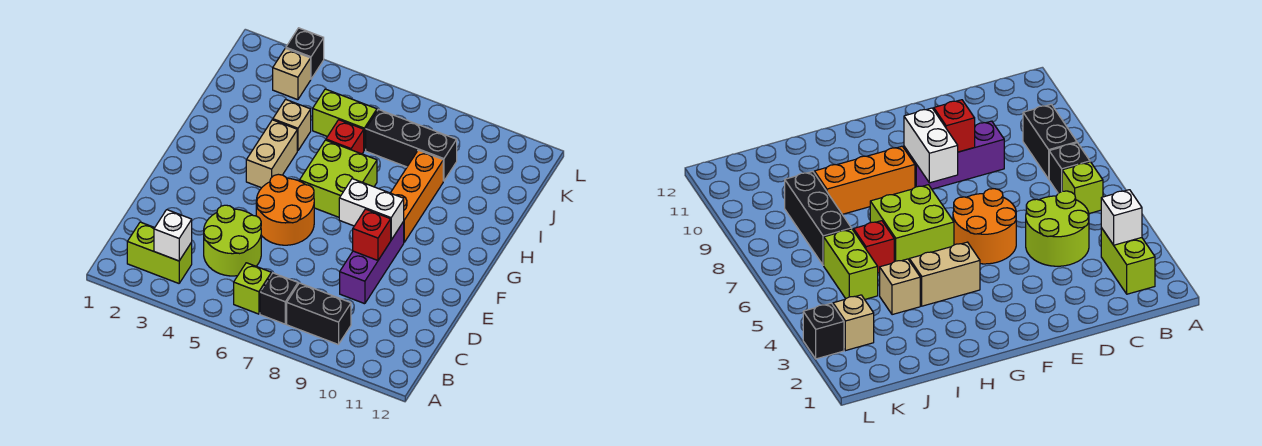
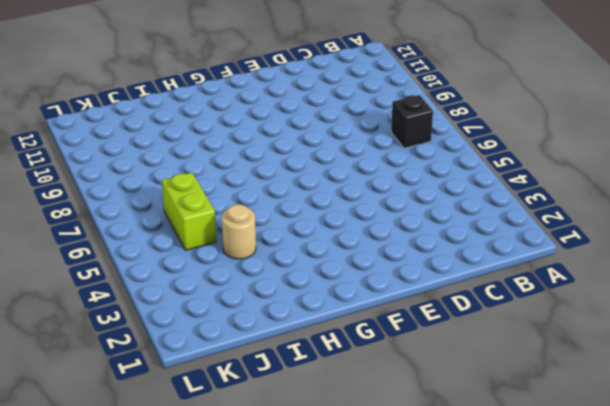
tan 1x1 round brick [222,204,256,259] -> tan 1x1 brick [273,99,311,151]
none -> lime 1x2 brick [127,222,192,283]
none -> lime 1x1 brick [234,263,271,314]
none -> black 1x2 brick [287,283,351,344]

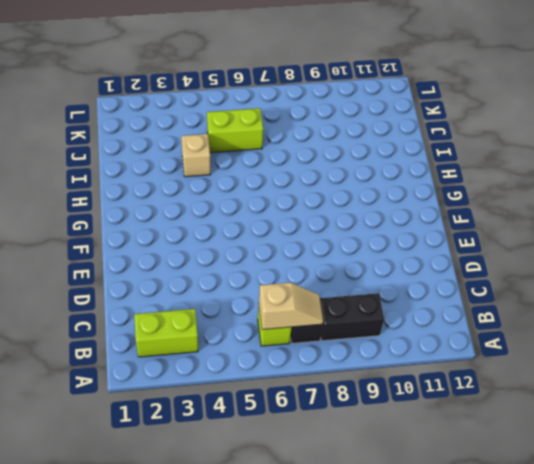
tan 1x2 slope [259,283,323,330] -> none
none -> lime 2x2 round brick [204,205,261,276]
none -> purple 1x3 brick [340,222,404,304]
none -> orange 2x2 round brick [256,174,314,245]

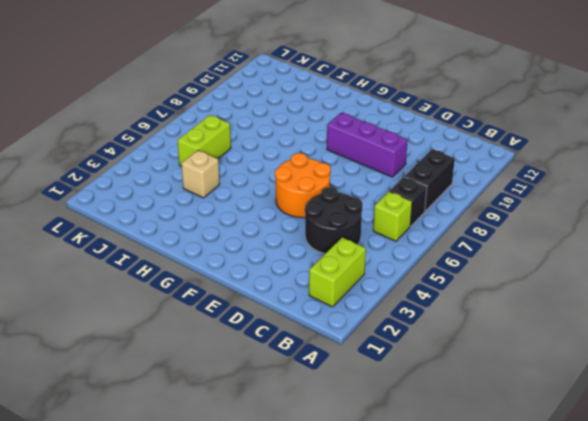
black 2x2 round brick [305,187,363,254] -> lime 2x2 round brick [204,205,261,276]
none -> tan 1x2 brick [246,120,297,188]
none -> lime 2x2 brick [300,140,377,217]
none -> orange 1x3 brick [391,150,443,242]

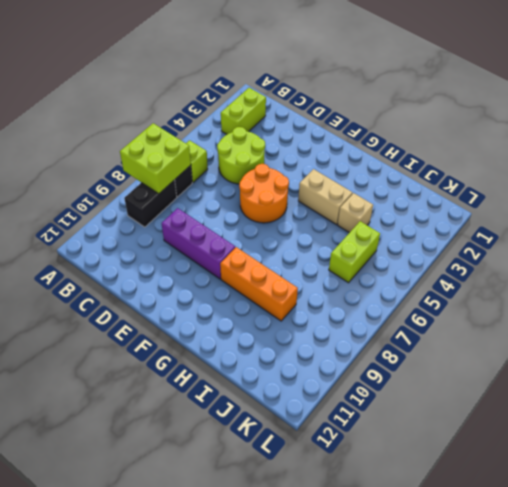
lime 2x2 brick [120,123,191,194] -> lime 2x2 brick moved to [300,140,377,217]
none -> red 1x1 brick [326,120,364,154]
none -> black 1x3 brick [366,109,457,181]
none -> tan 1x1 brick [273,48,311,100]

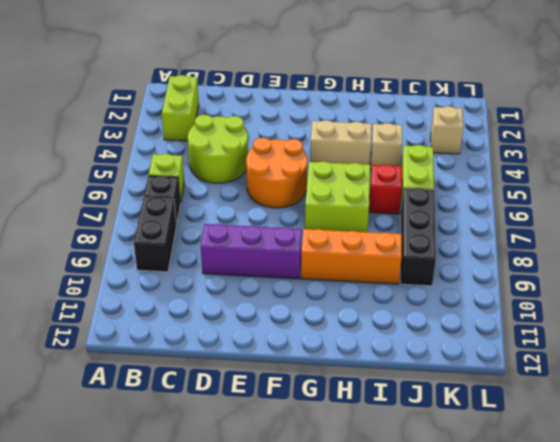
none -> black 1x1 brick [286,28,324,79]
none -> white 1x1 brick [154,210,192,261]
none -> red 1x1 brick [353,209,391,260]

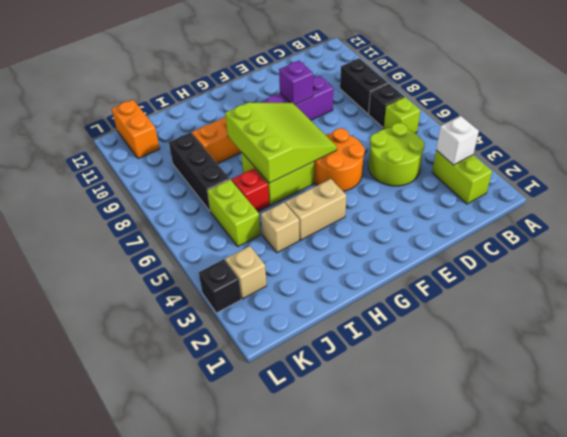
purple 1x1 brick [279,60,313,105] -> red 1x1 brick [353,209,391,260]
lime 3x3 slope [225,103,337,183] -> white 1x2 brick [339,179,404,240]
orange 1x2 brick [112,100,160,159] -> none

